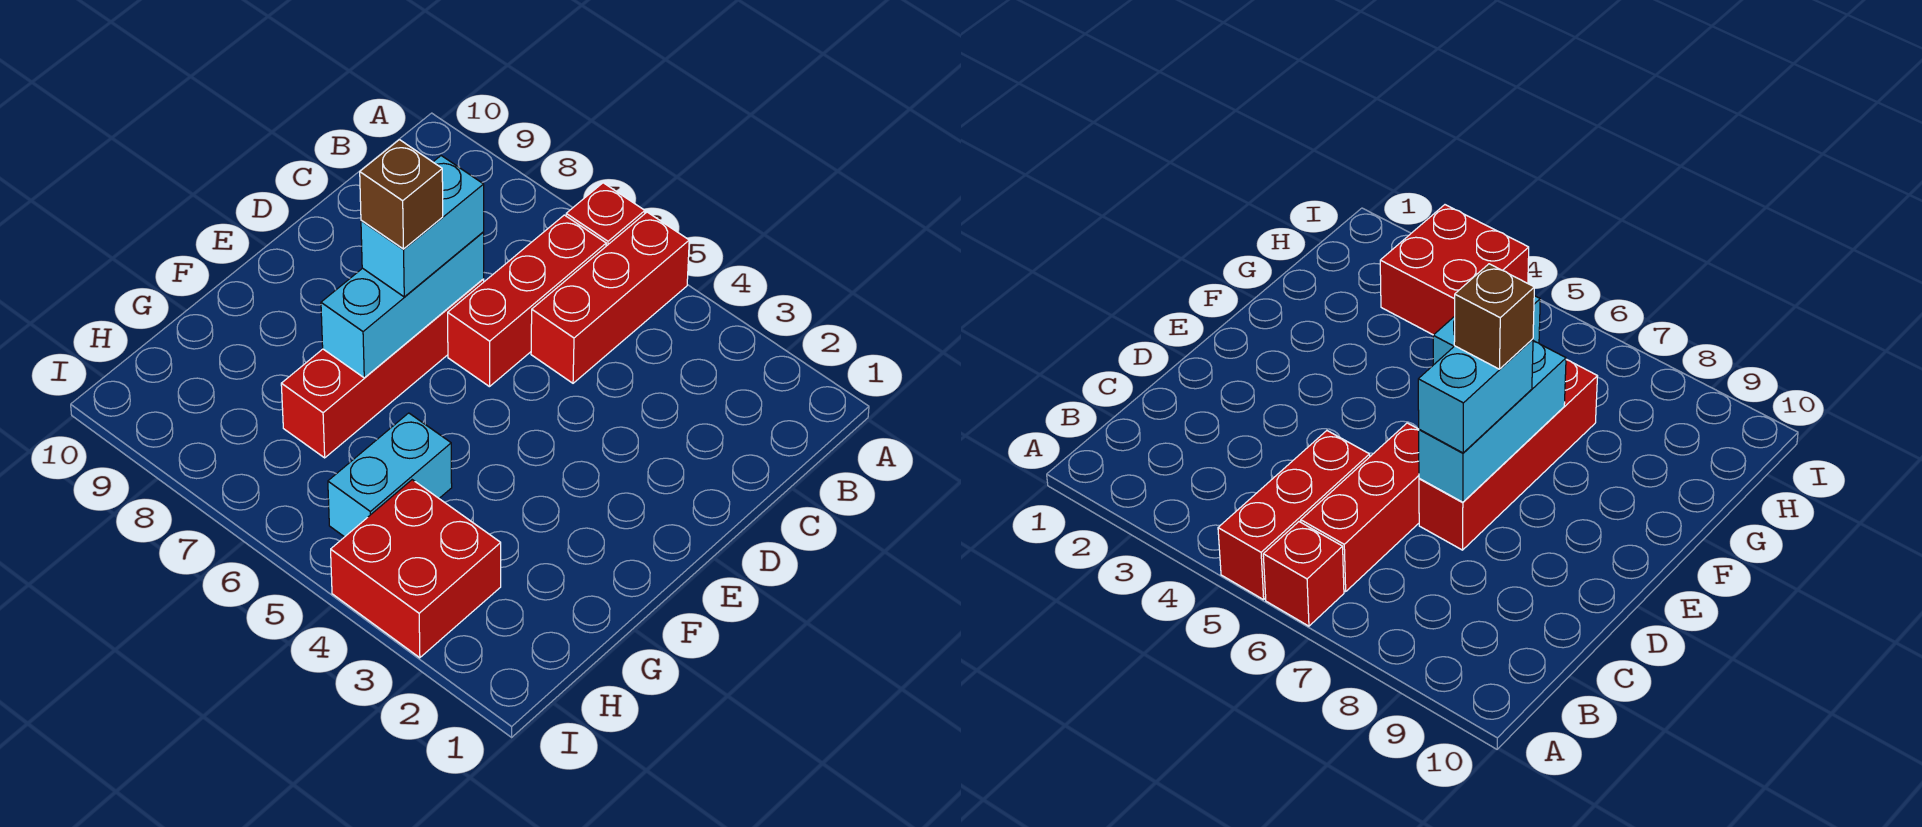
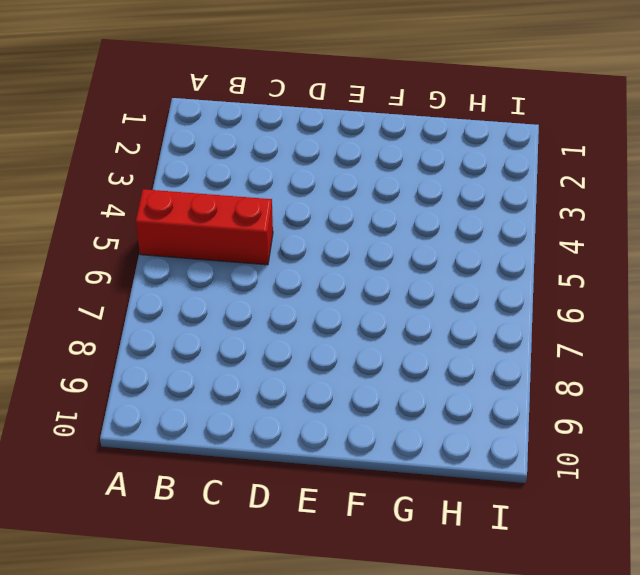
none -> red 1x1 brick [566,183,645,246]
none -> red 1x3 brick [448,215,606,387]

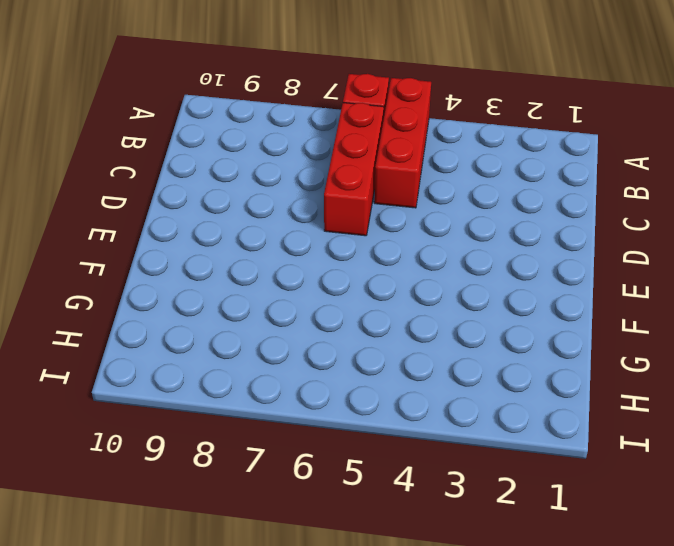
none -> red 1x4 brick [281,279,484,458]
none -> cyan 1x2 brick [328,413,452,537]

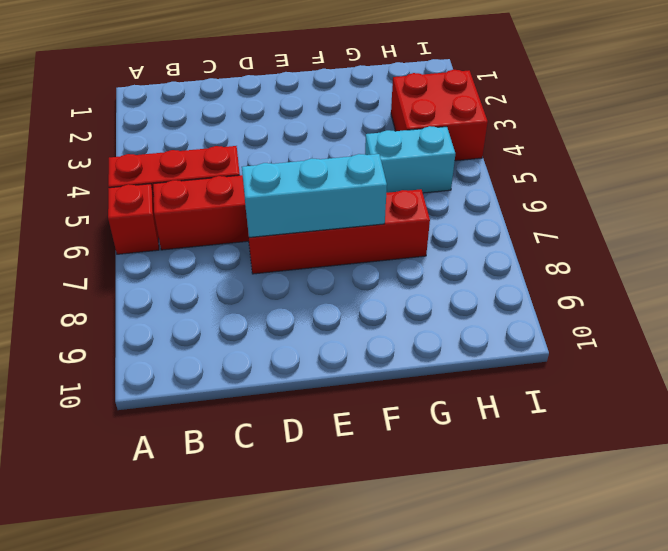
none -> cyan 1x2 brick [361,156,484,297]
none -> brown 1x1 brick [360,140,443,249]

